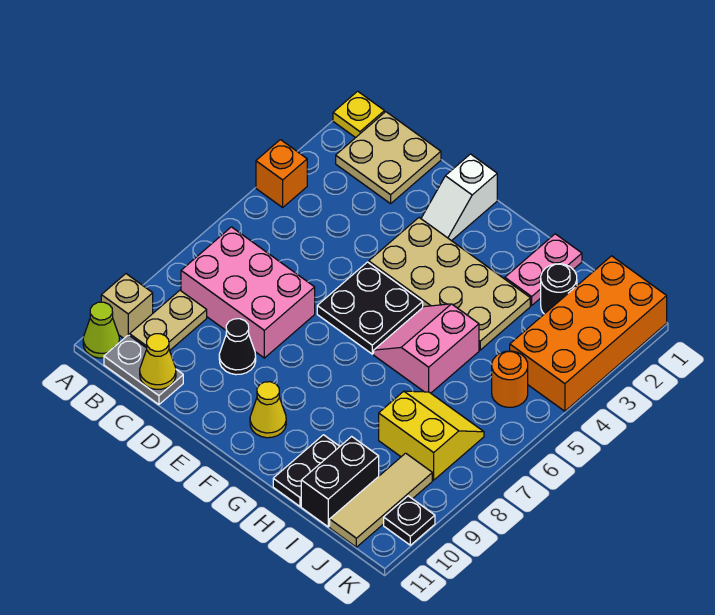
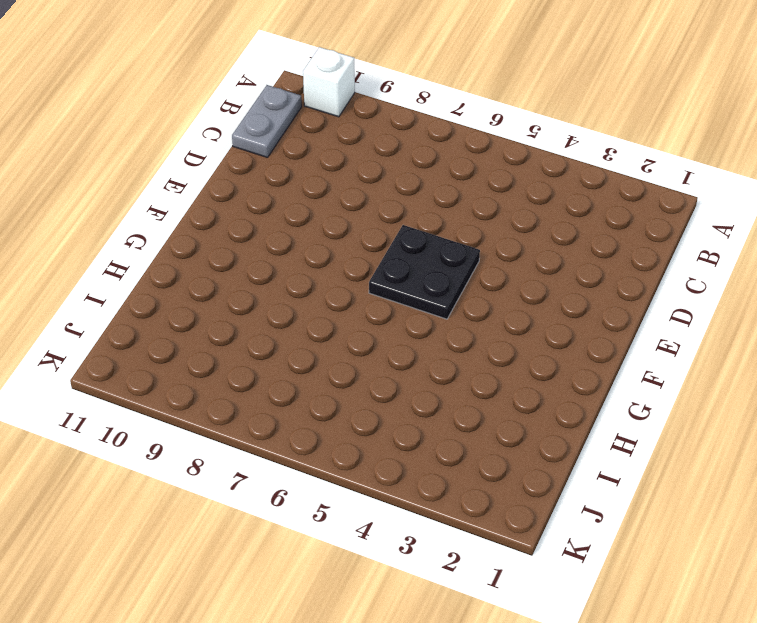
white 1x1 brick [303,47,355,117] -> tan 1x1 brick [101,274,153,338]
none -> yellow 1x1 plate [333,91,384,138]
none -> orange 1x1 brick [256,140,307,207]
none -> lime 1x1 cone [83,302,119,358]

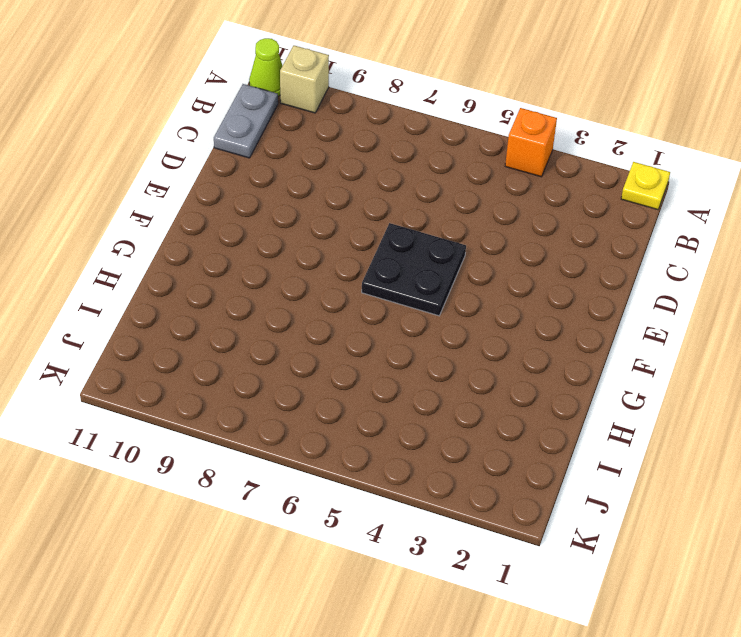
none -> tan 2x2 plate [336,112,441,204]
none -> pink 2x3 brick [181,227,315,358]
none -> tan 1x2 plate [130,290,207,350]

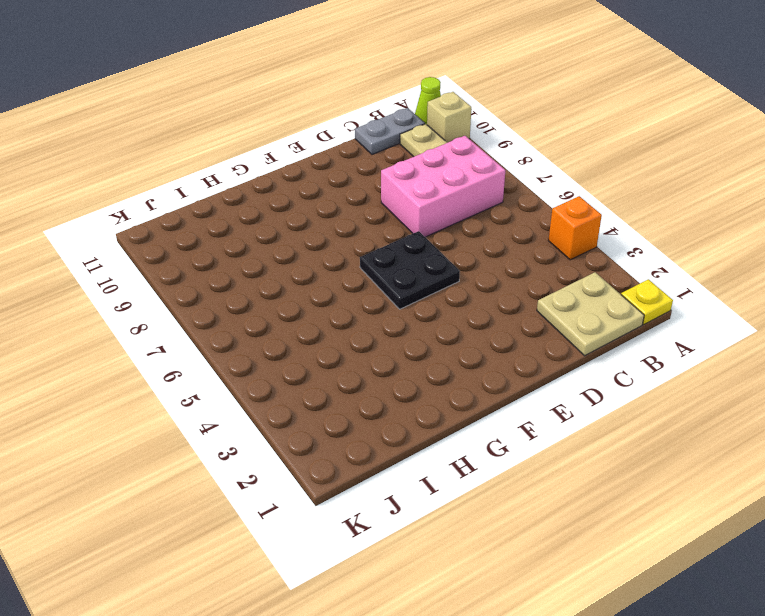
none -> black 1x1 cone [219,319,256,375]
none -> white 1x2 slope [421,154,497,241]
none -> tan 2x4 plate [369,218,530,350]

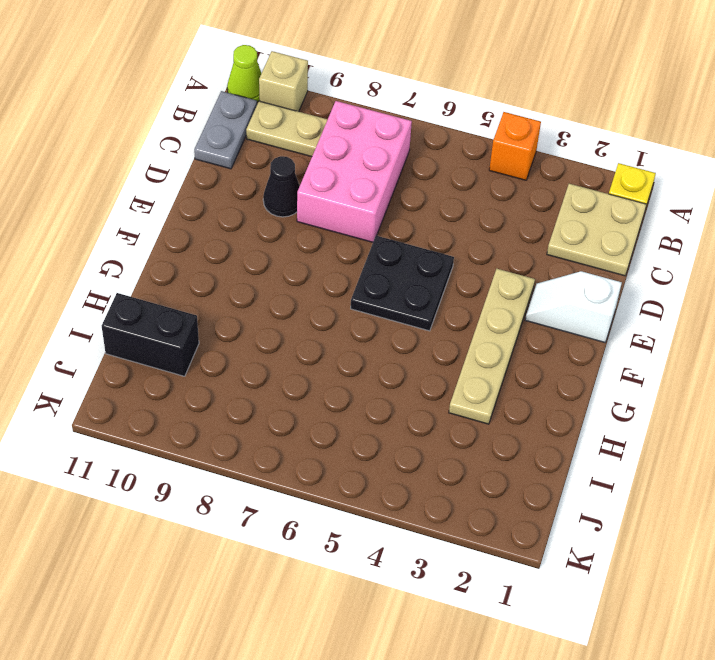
tan 1x4 plate [449,269,535,424] -> tan 2x4 plate [369,218,530,350]
none -> yellow 1x1 cone [250,382,286,438]
none -> pink 2x2 slope [374,304,479,393]
none -> pink 1x2 plate [505,234,582,305]

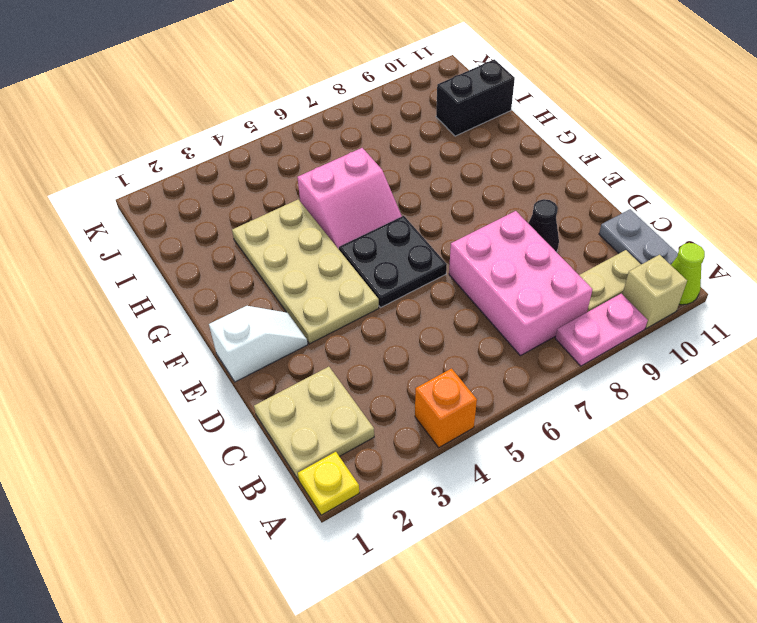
pink 1x2 plate [555,294,648,366] -> pink 1x2 plate moved to [505,234,582,305]
none -> yellow 1x1 cone [250,382,286,438]
none -> black 1x2 plate [273,435,340,506]
none -> black 1x1 round brick [541,264,577,314]

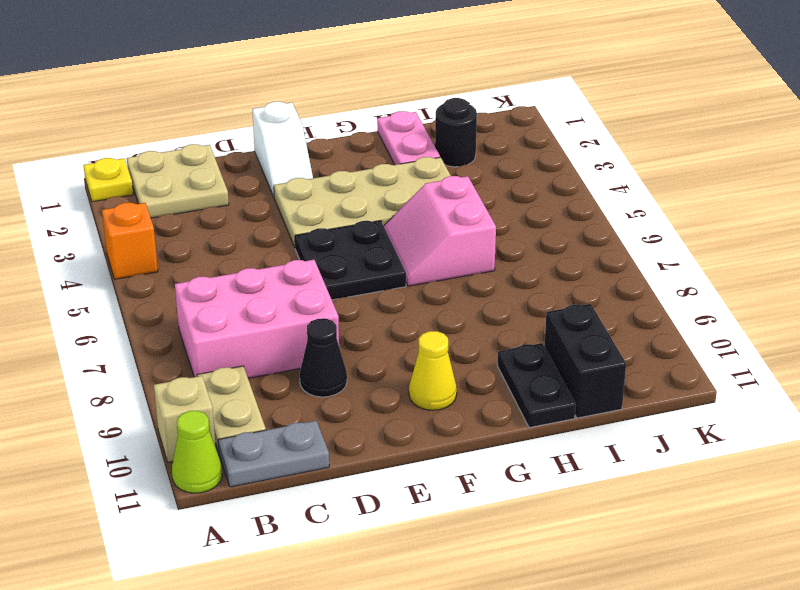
none -> yellow 2x2 slope [379,391,484,480]
none -> orange 2x4 brick [510,256,667,411]
none -> orange 1x1 round brick [492,351,528,407]

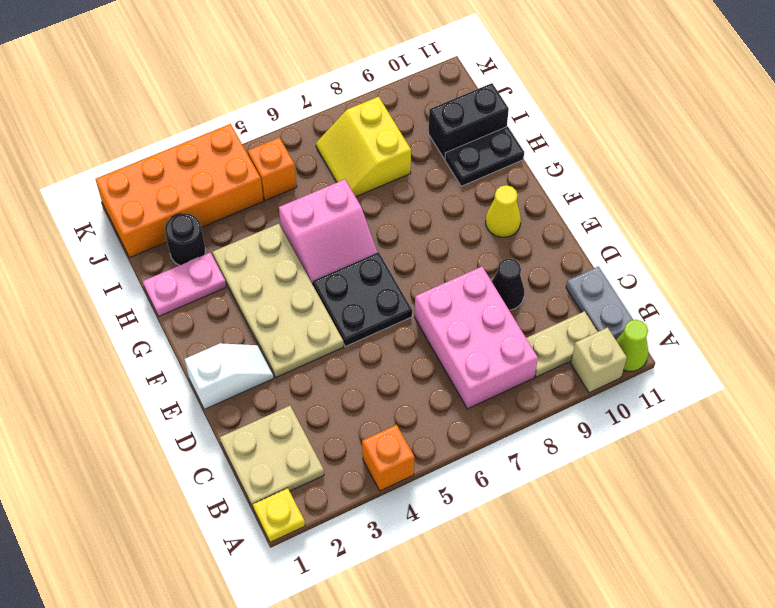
orange 1x1 brick [248,137,297,201] -> orange 1x1 round brick [492,351,528,407]
none -> tan 1x3 tile [330,453,432,547]
none -> black 1x1 plate [384,496,435,545]
none -> yellow 1x1 cone [140,334,176,389]

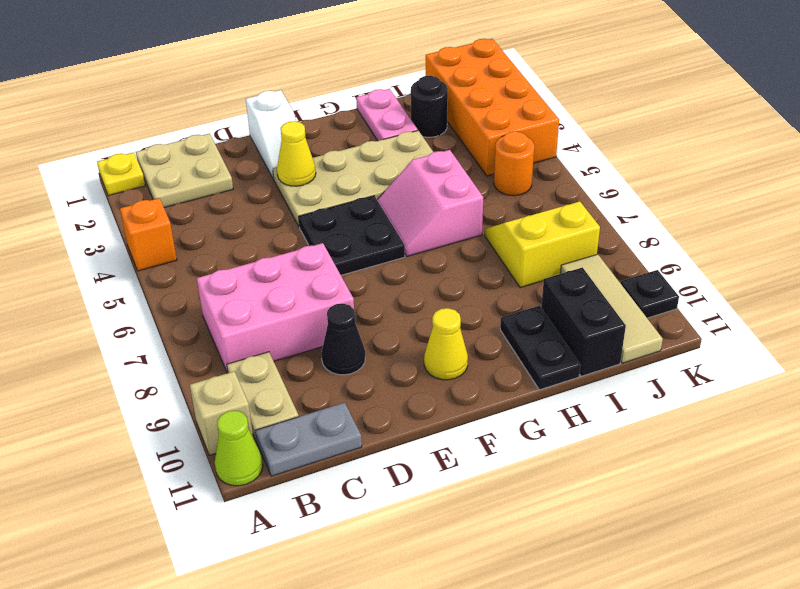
yellow 1x1 cone [277,121,316,186] -> yellow 1x1 cone moved to [140,334,176,389]

